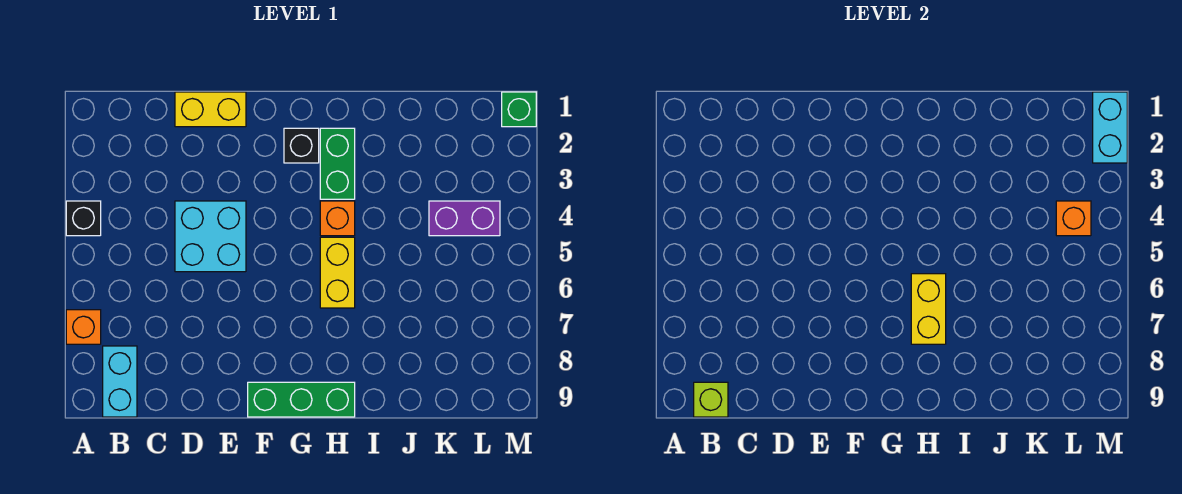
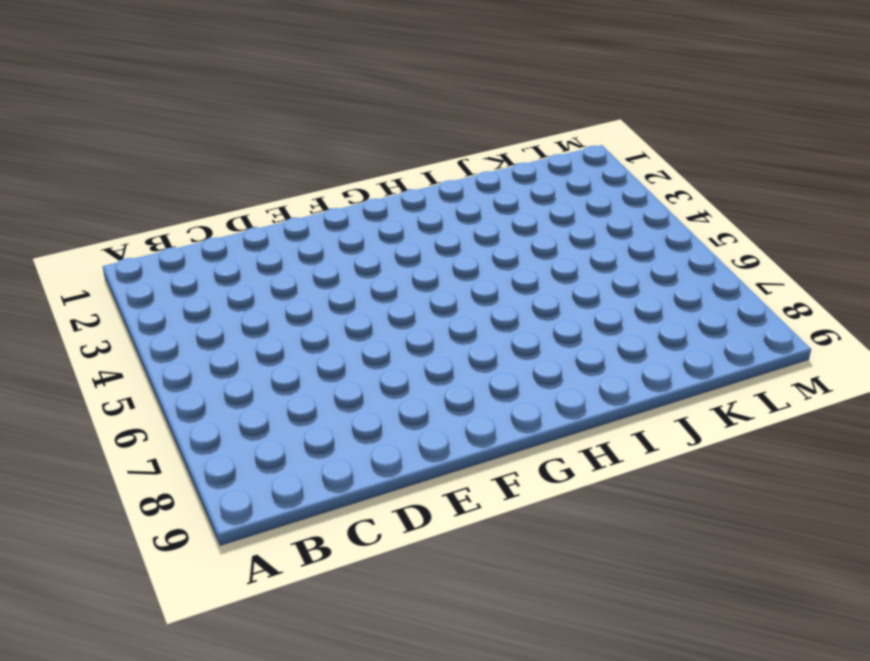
none -> black 1x1 brick [66,201,101,236]
none -> orange 1x1 brick [66,310,101,344]
none -> cyan 1x2 brick [103,346,137,417]

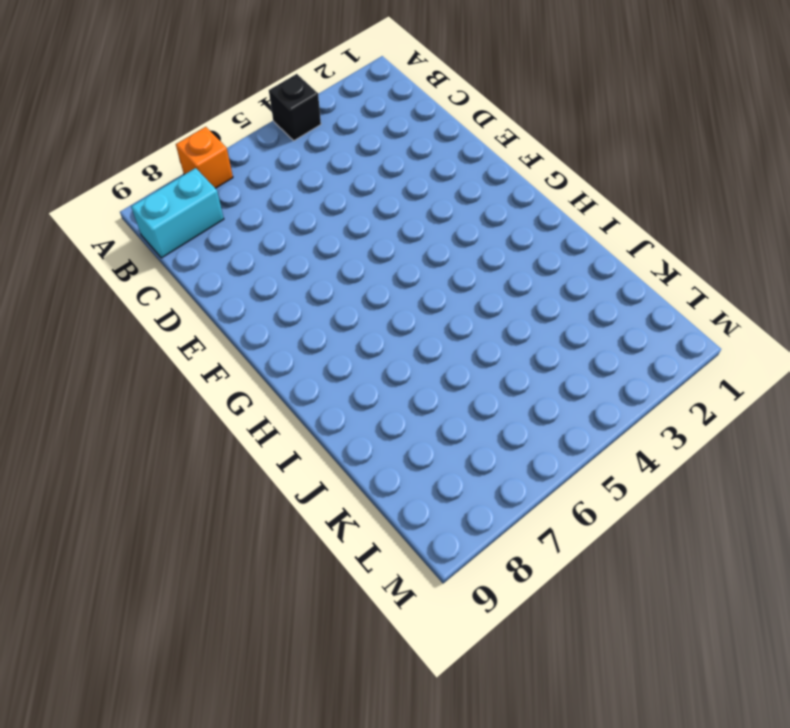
none -> yellow 1x2 brick [175,92,246,127]
none -> cyan 2x2 brick [175,201,246,272]
none -> green 1x3 brick [248,382,355,417]

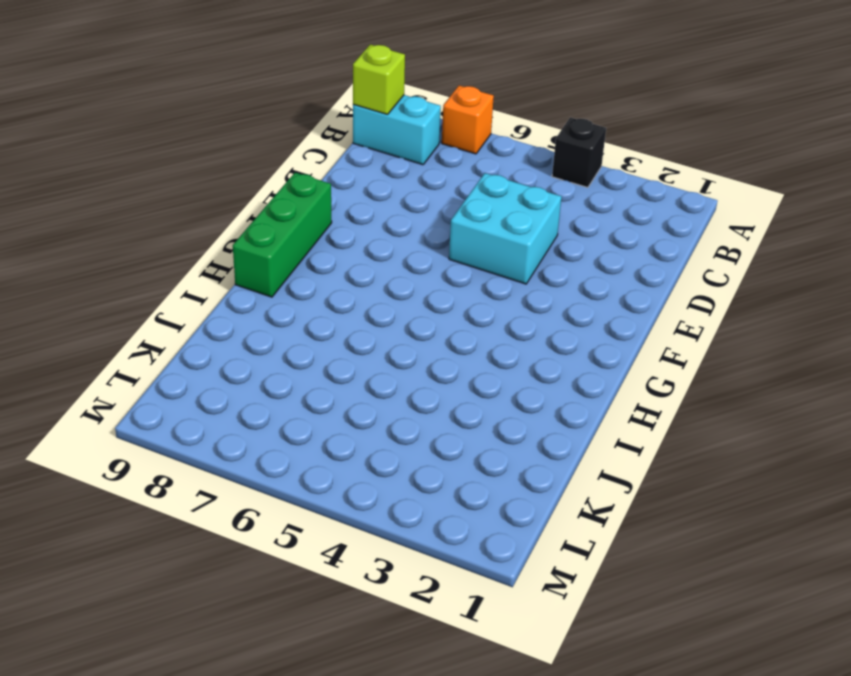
none -> yellow 1x2 brick [175,92,246,127]
none -> black 1x1 brick [284,128,319,163]
none -> green 1x2 brick [320,128,355,199]

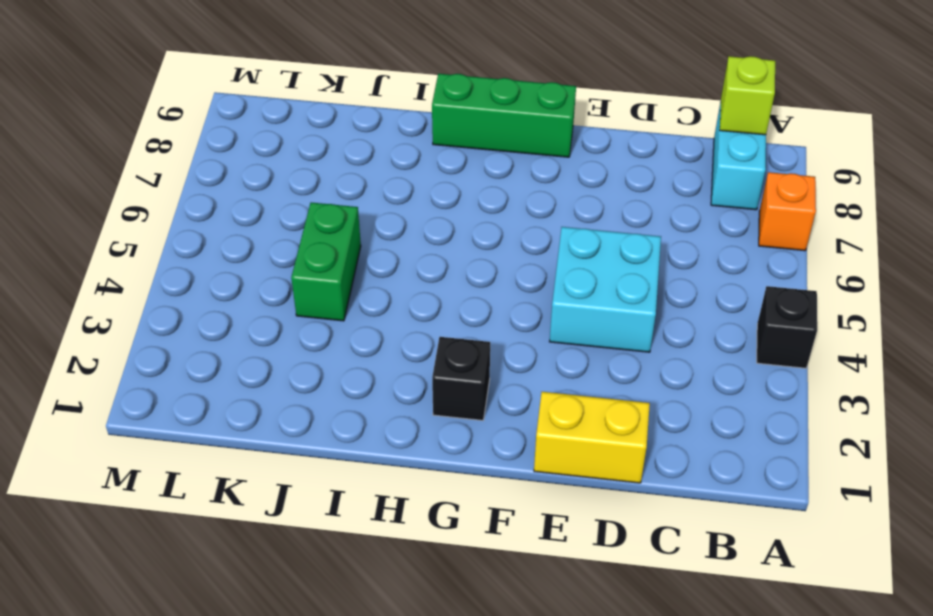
green 1x2 brick [291,202,361,321] -> green 1x2 brick moved to [320,128,355,199]
none -> orange 1x1 brick [320,201,355,236]
none -> yellow 1x2 brick [320,237,355,308]
none -> purple 1x2 brick [429,201,500,236]

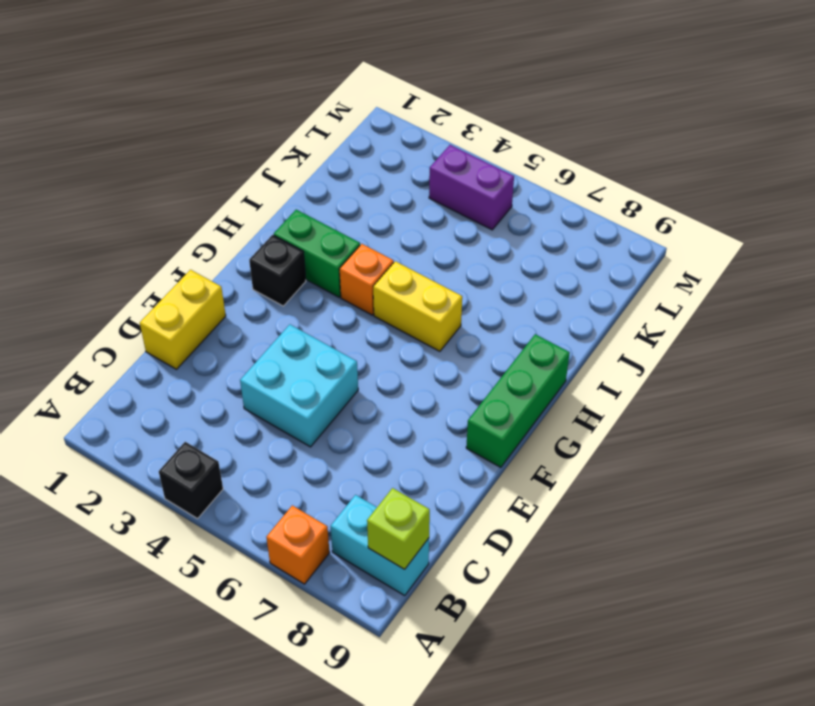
purple 1x2 brick [429,145,514,230] -> purple 1x2 brick turned to [429,201,500,236]
none -> green 1x1 brick [502,92,536,127]
none -> yellow 1x2 brick [911,274,946,344]
none -> orange 1x1 brick [1056,201,1091,236]

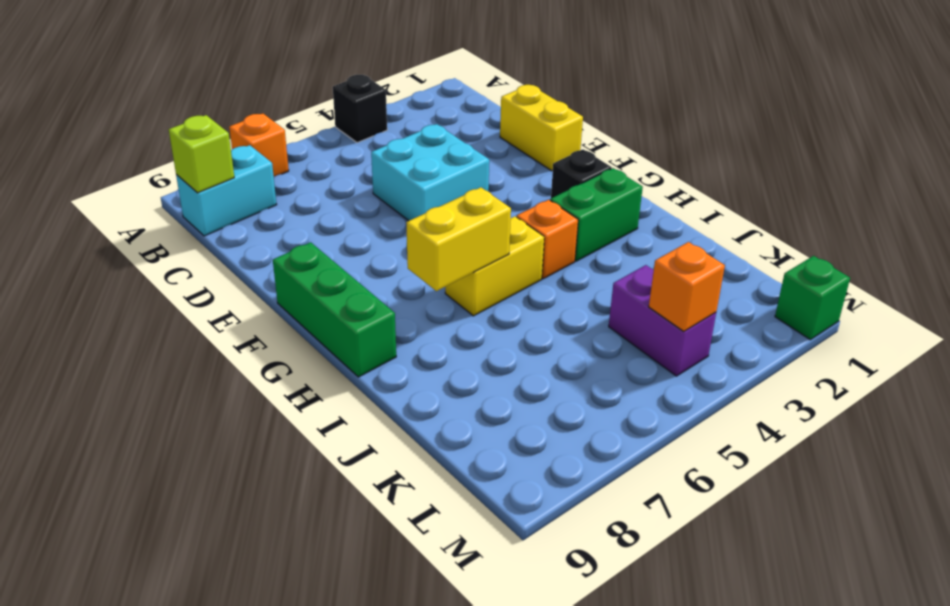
none -> cyan 1x2 brick [1093,92,1127,163]

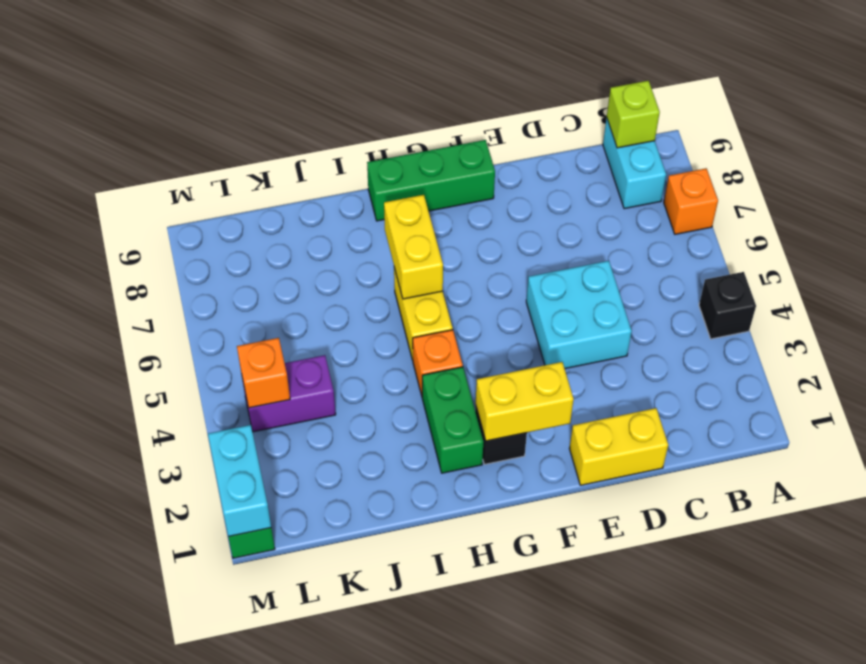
yellow 1x2 brick [476,362,574,441] -> none

